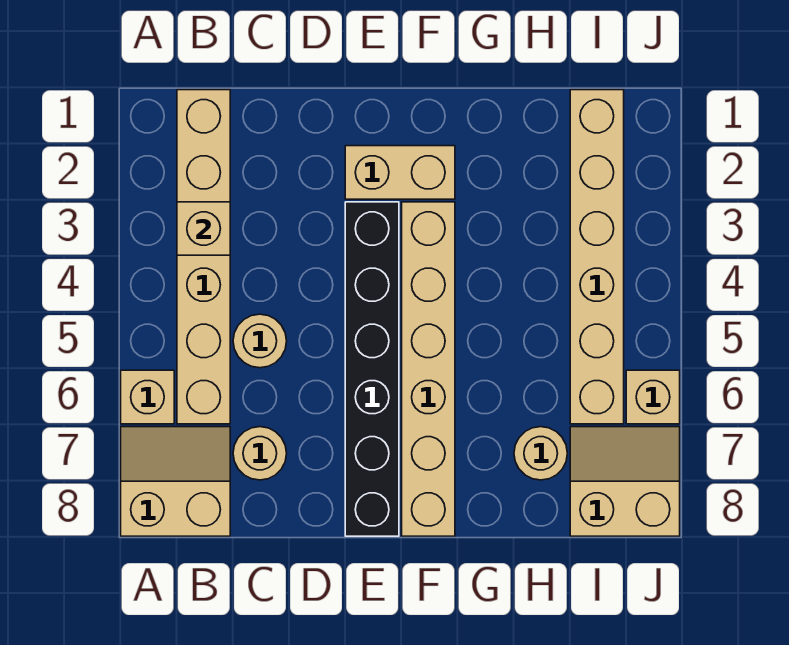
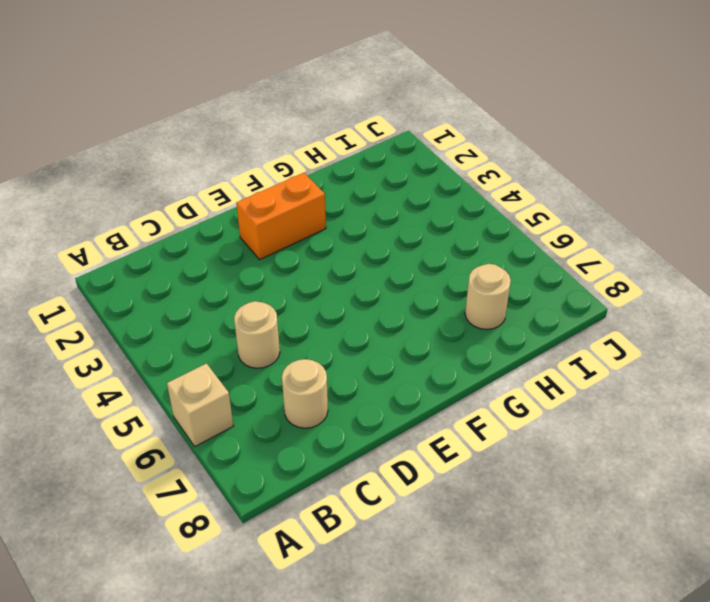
orange 1x2 brick [236,173,326,259] -> tan 1x2 brick [345,146,455,199]
none -> tan 2x2 slope [121,427,230,536]
none -> tan 1x6 brick [177,90,230,424]
none -> black 1x6 brick [345,202,399,536]

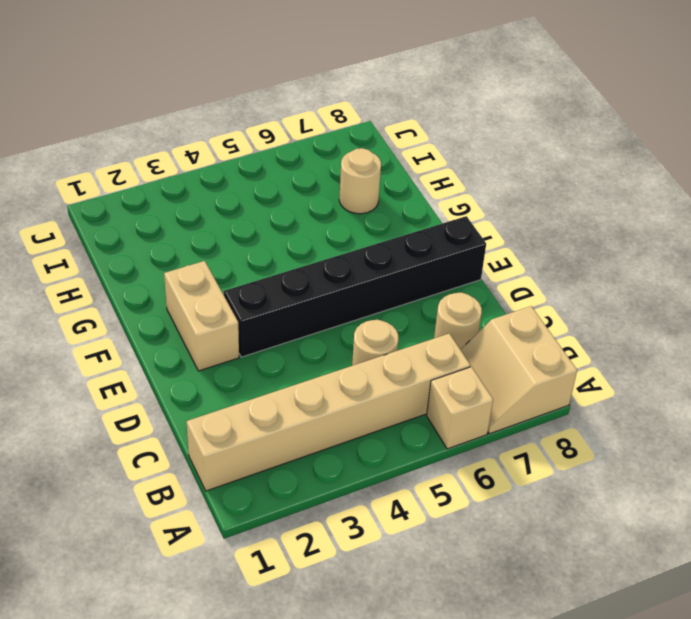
none -> tan 1x6 brick [402,202,455,536]
none -> tan 1x6 brick [570,90,624,424]
none -> tan 2x2 slope [570,427,680,536]

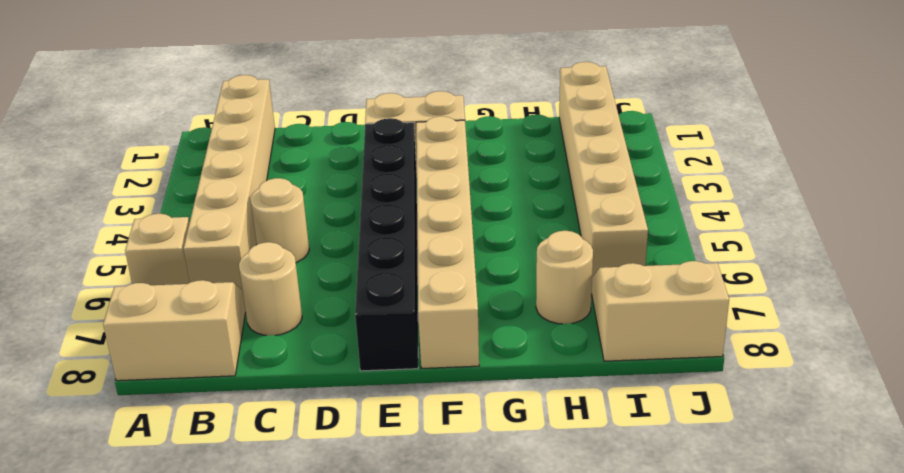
none -> tan 1x1 brick [626,370,680,424]
none -> tan 1x1 brick [177,202,230,255]

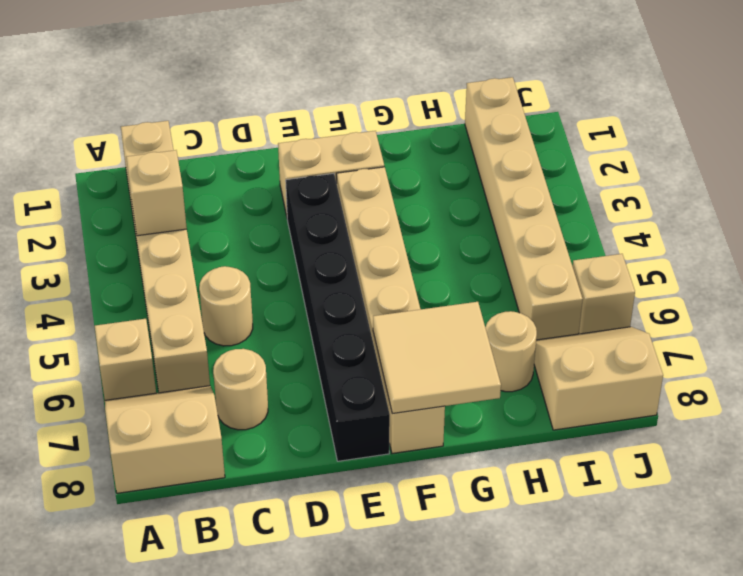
tan 2x2 tile [373,302,501,413] -> none

